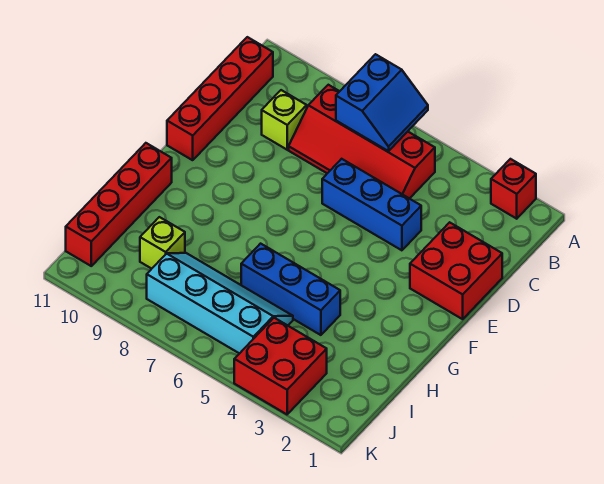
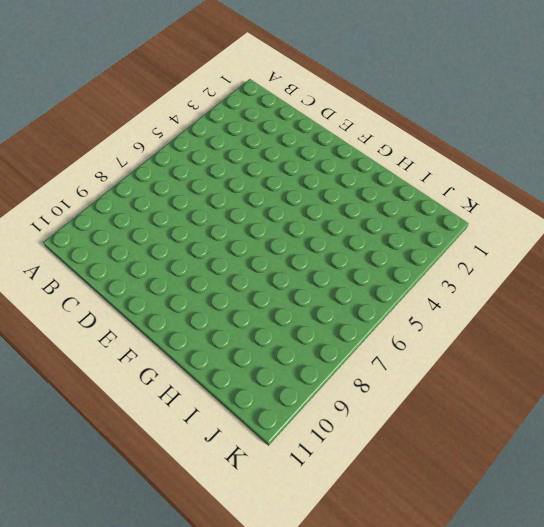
none -> red 1x1 brick [491,159,536,219]
none -> red 2x4 slope [289,85,435,199]
none -> red 1x4 brick [167,37,273,160]

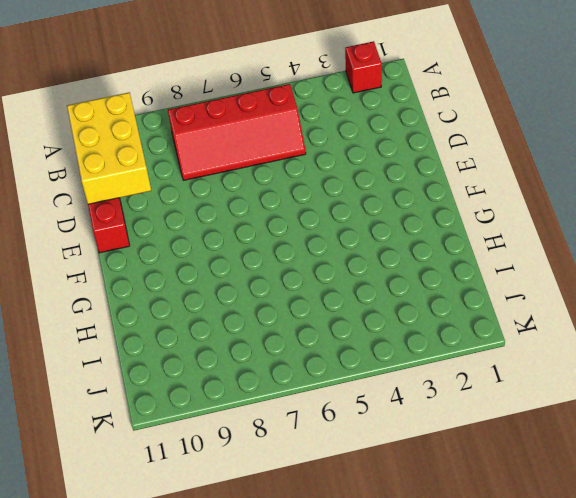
yellow 2x3 brick [67,93,151,204] -> none
none -> lime 1x1 brick [262,90,307,150]
none -> red 2x2 brick [410,222,502,319]
none -> blue 1x3 brick [322,159,421,250]

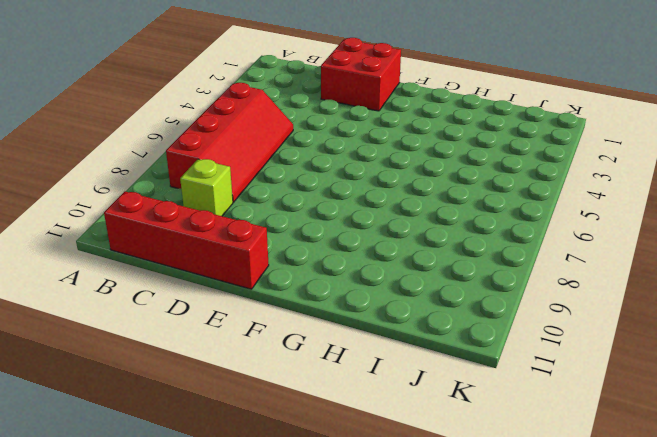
none -> red 1x1 brick [491,159,536,219]
none -> blue 1x3 brick [322,159,421,250]
none -> red 1x4 brick [66,143,172,266]

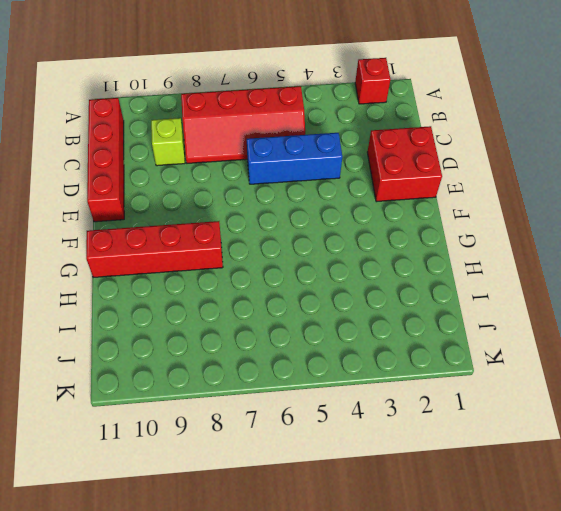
red 1x4 brick [86,221,223,278] -> red 1x4 brick turned to [66,143,172,266]
none -> blue 1x3 brick [241,244,340,335]
none -> cyan 2x4 slope [147,253,293,354]
none -> lime 1x1 brick [140,217,185,269]

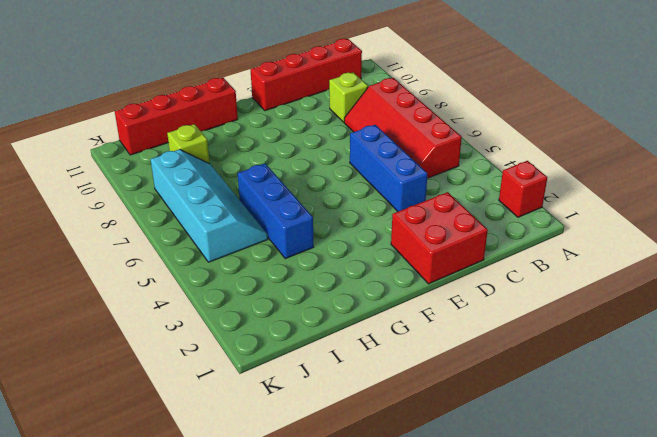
none -> red 2x2 brick [234,318,327,414]
none -> blue 2x2 slope [336,54,428,151]

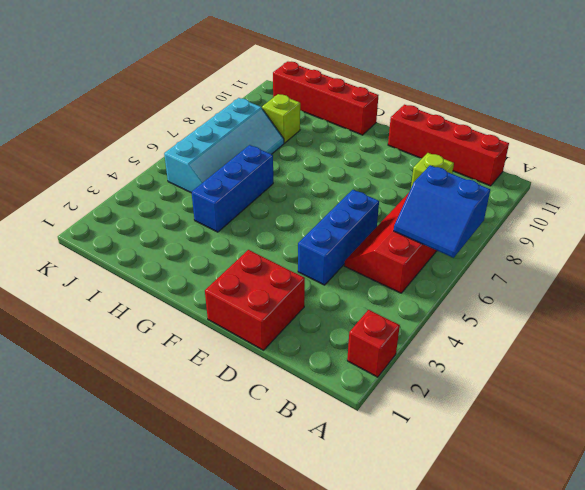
none -> red 2x2 brick [234,318,327,414]

